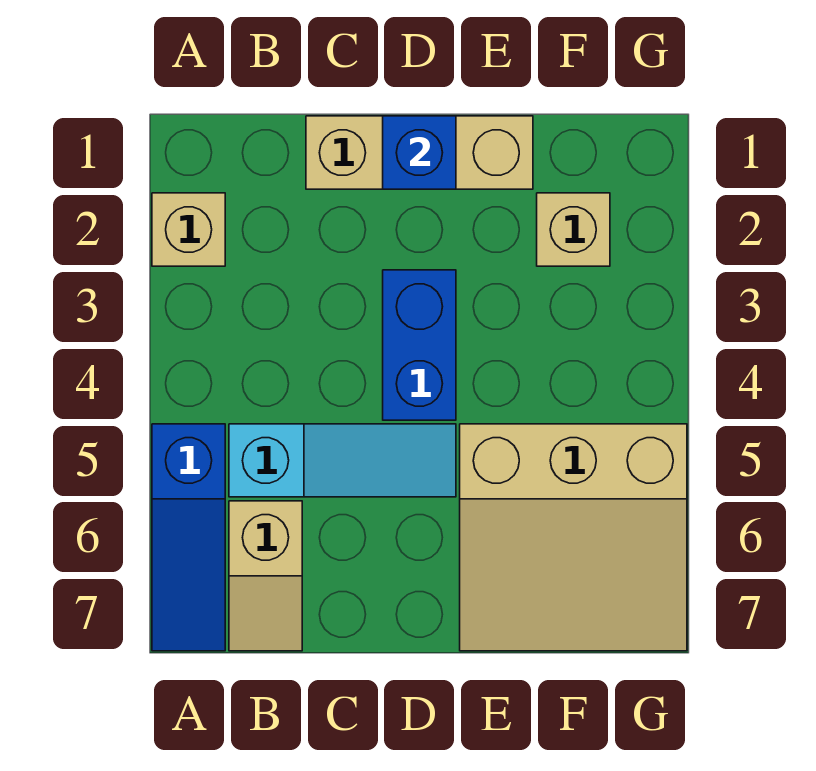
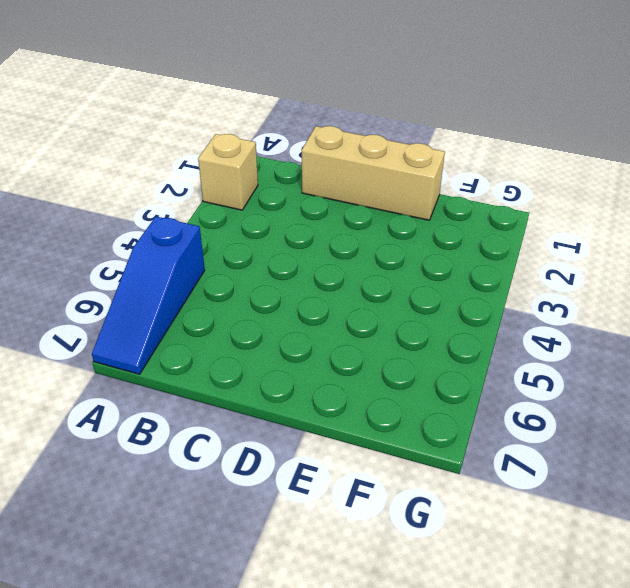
none -> cyan 1x3 slope [229,424,456,497]
none -> tan 1x2 slope [229,501,302,651]

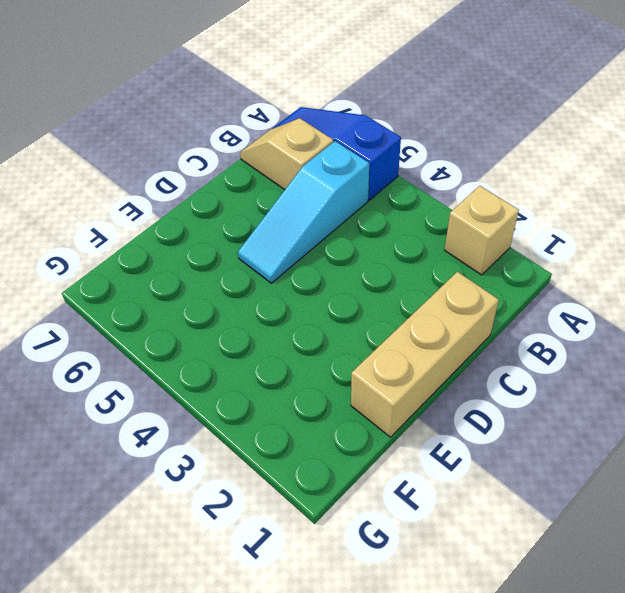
none -> blue 1x2 brick [383,270,456,420]
none -> tan 3x3 slope [460,424,687,651]

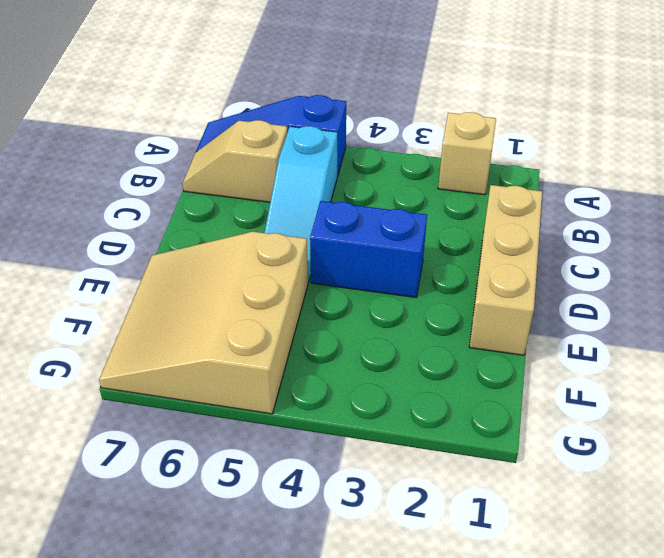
none -> tan 1x1 brick [537,193,610,266]
none -> blue 1x1 brick [383,116,456,189]

